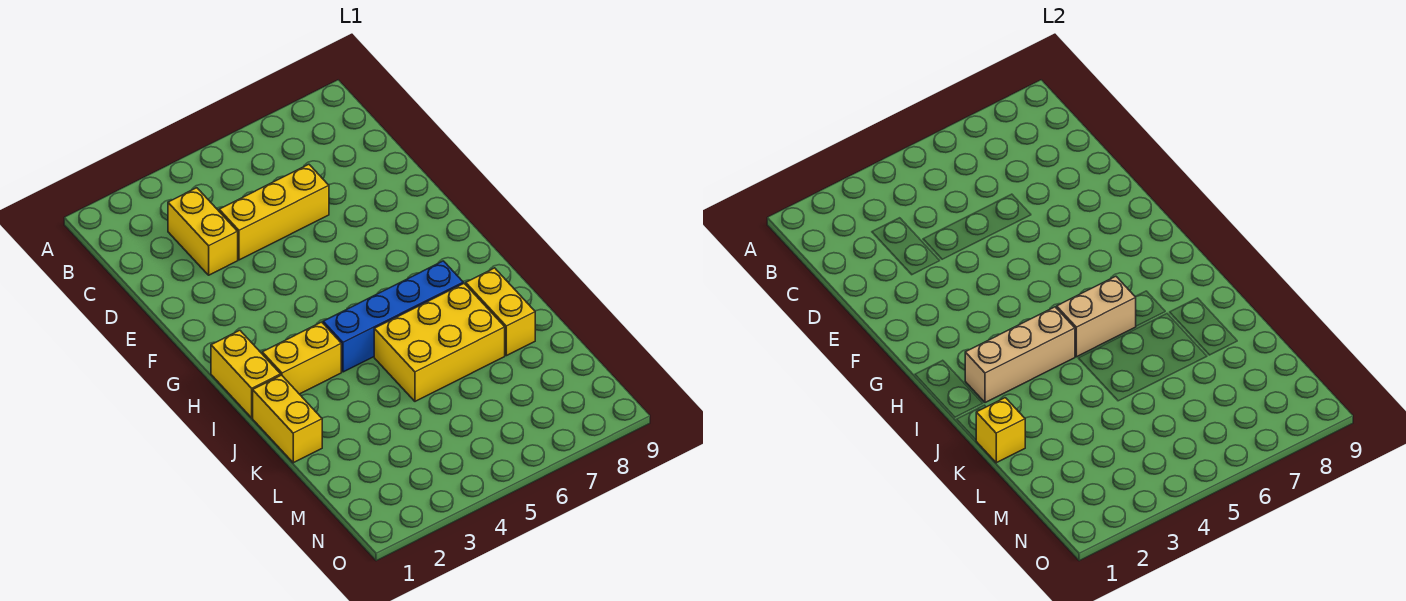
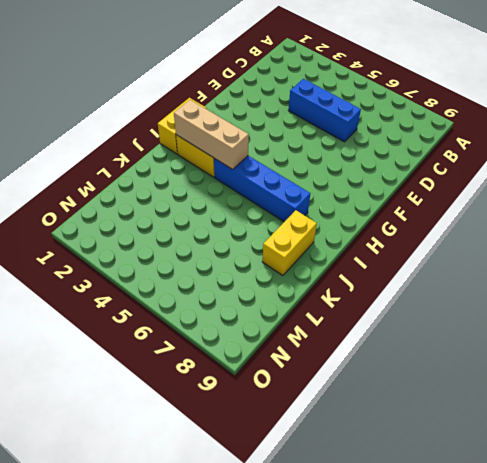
blue 1x3 brick [288,79,361,142] -> yellow 1x3 brick [219,164,329,260]
none -> yellow 1x2 brick [168,188,238,275]
none -> yellow 1x2 brick [253,375,322,463]

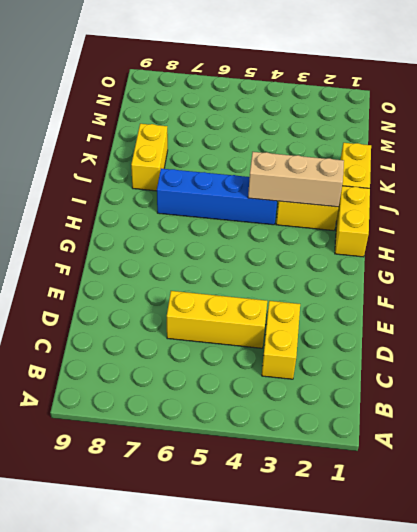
none -> yellow 2x3 brick [374,283,505,401]
none -> tan 1x2 brick [1057,276,1136,357]

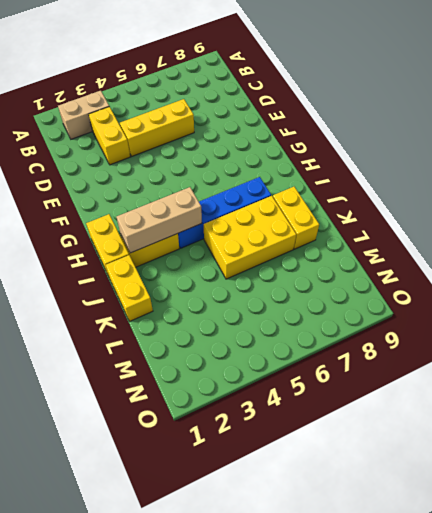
tan 1x2 brick [58,91,109,139] -> tan 1x2 brick moved to [1057,276,1136,357]
none -> yellow 1x1 brick [976,398,1025,463]

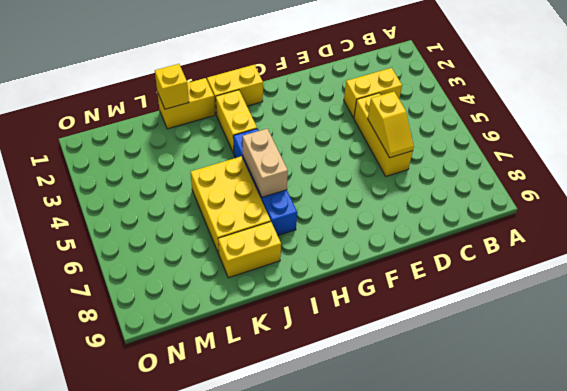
yellow 1x2 slope [368,92,414,158] -> none
none -> tan 1x3 brick [965,307,1075,403]

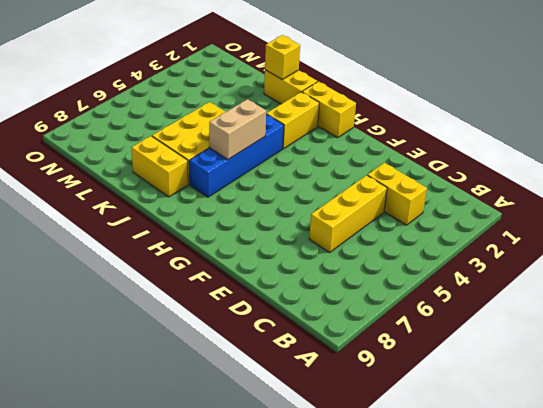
none -> tan 1x3 brick [965,307,1075,403]

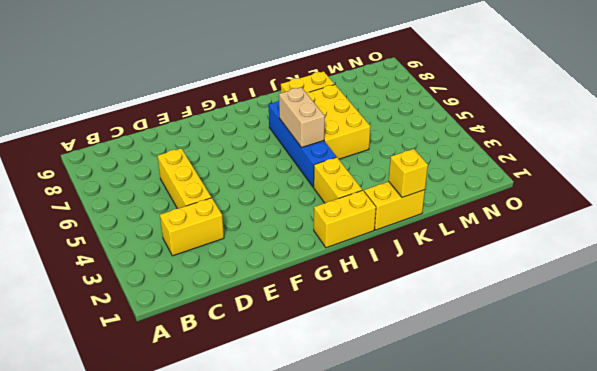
none -> tan 1x3 brick [965,307,1075,403]

